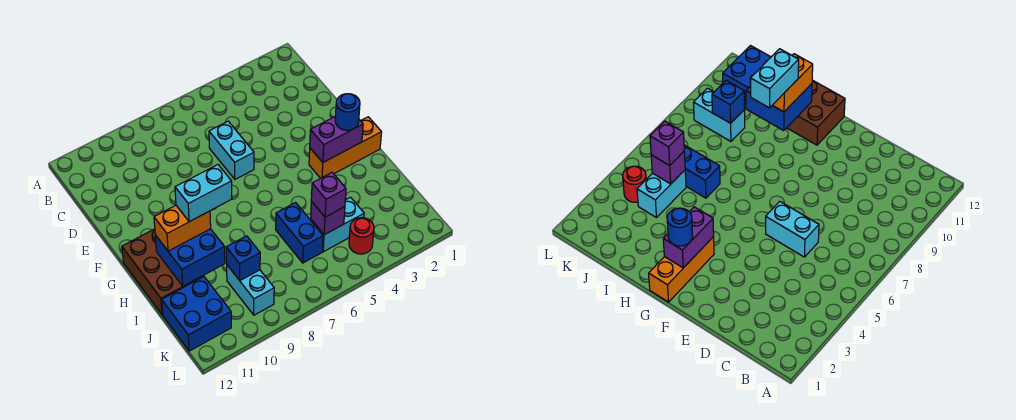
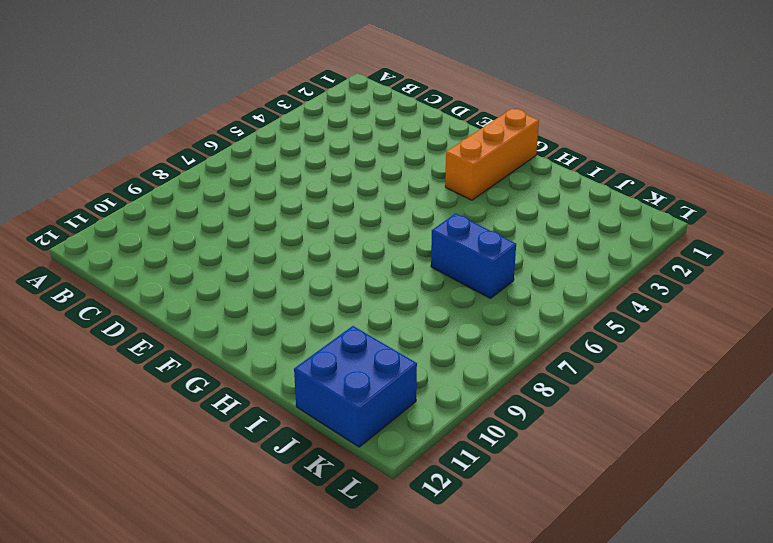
none -> cyan 1x2 brick [209,121,254,179]
none -> brown 2x3 brick [122,229,203,315]
none -> cyan 1x2 brick [311,197,364,252]

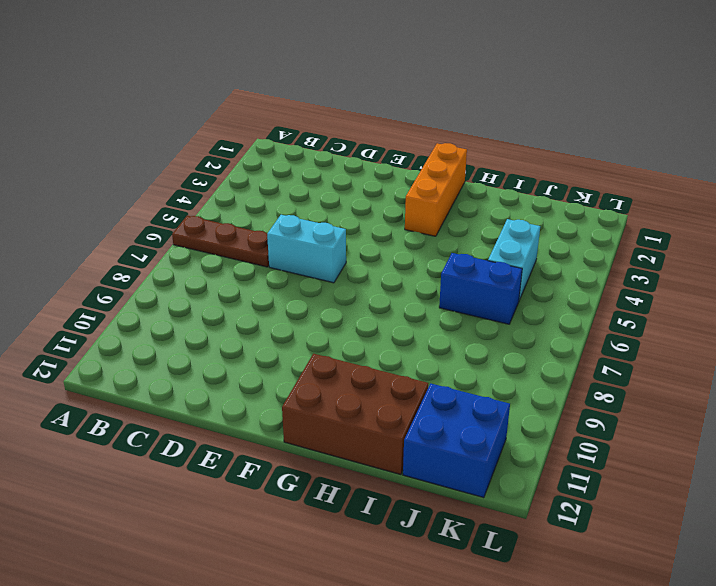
brown 1x3 plate [172,216,269,267] -> none
none -> cyan 1x2 brick [227,265,274,315]
none -> red 1x1 round brick [349,218,374,254]
none -> purple 1x2 brick [310,117,363,162]

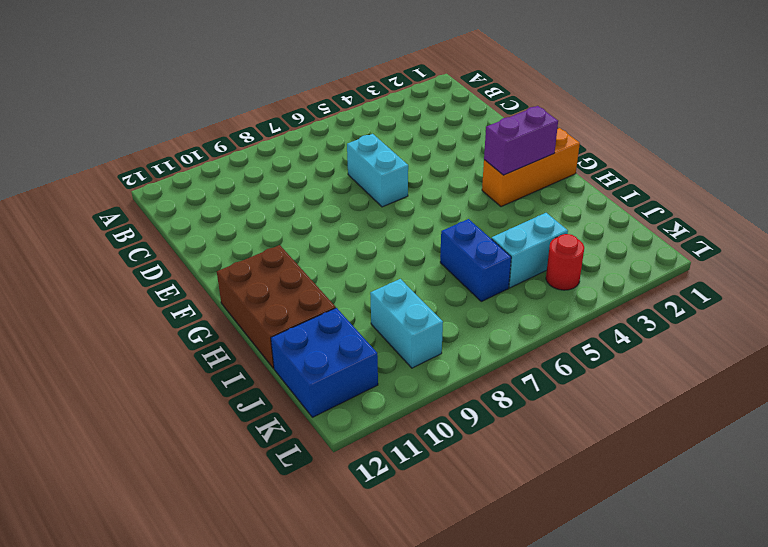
none -> blue 2x2 brick [155,229,225,286]
none -> purple 1x1 brick [311,201,345,235]
none -> blue 1x1 brick [226,236,260,280]

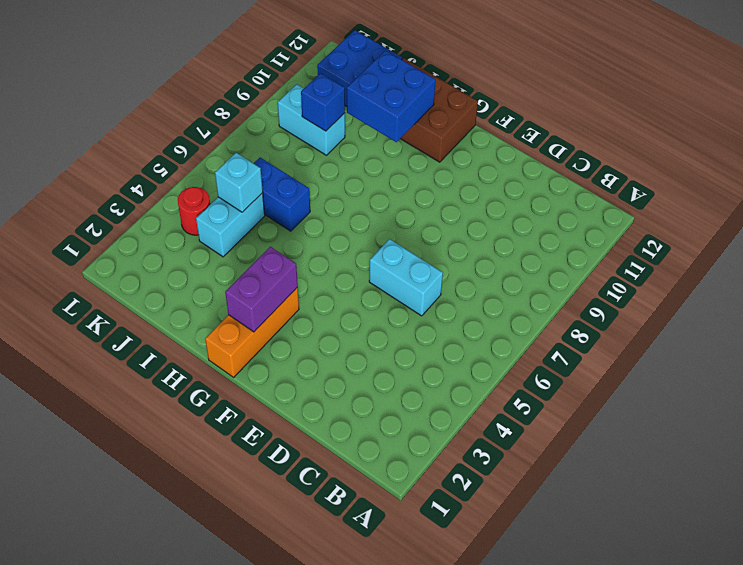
cyan 1x1 brick [215,153,263,212] -> purple 1x1 brick [311,201,345,235]
none -> blue 1x1 round brick [335,94,360,130]
none -> orange 1x2 brick [154,205,211,251]
none -> purple 1x1 brick [311,173,346,217]

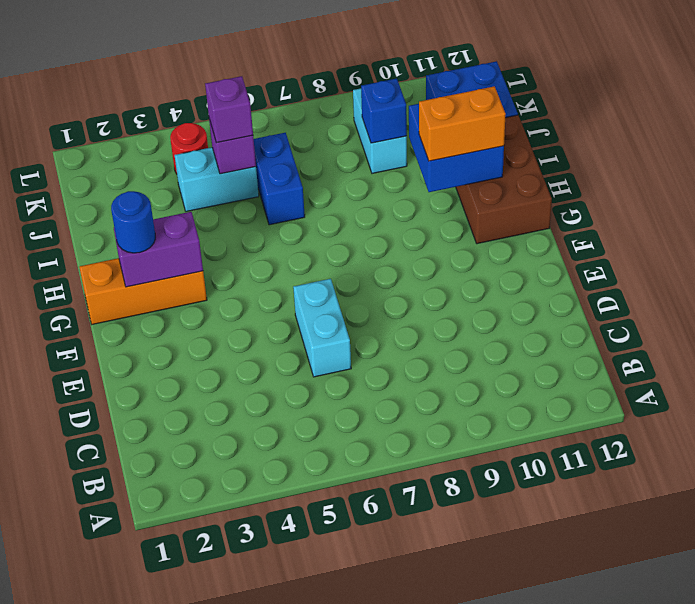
none -> cyan 1x2 brick [175,165,232,222]

